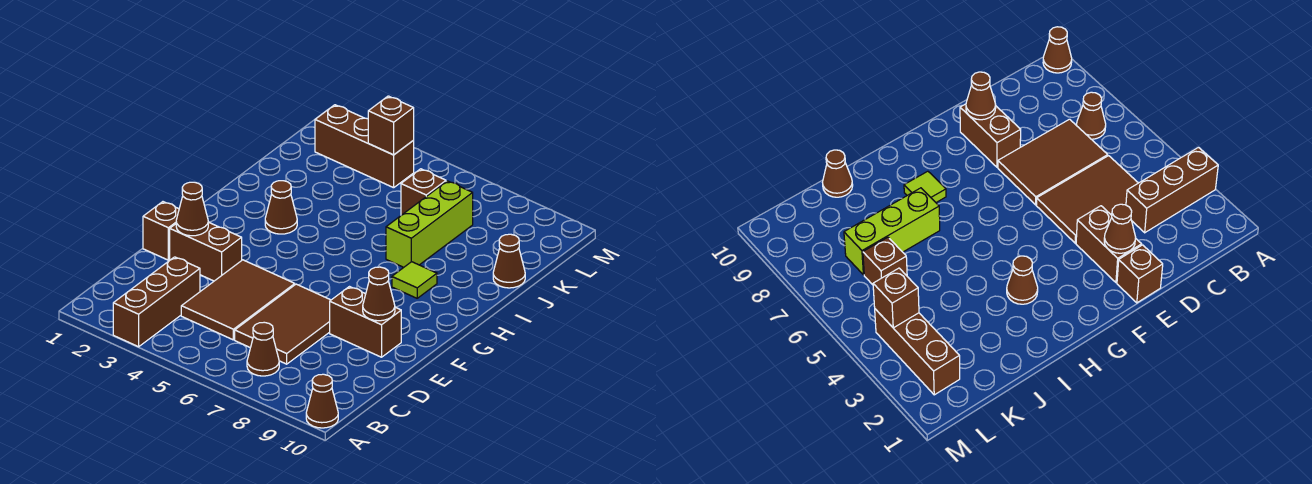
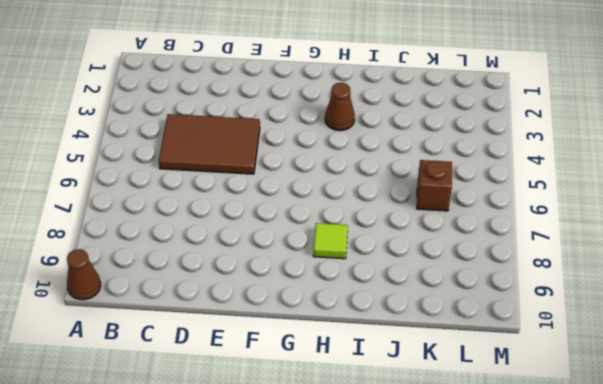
none -> brown 1x3 brick [113,257,200,347]
none -> brown 1x1 cone [247,322,279,376]
none -> brown 2x3 tile [235,284,331,364]

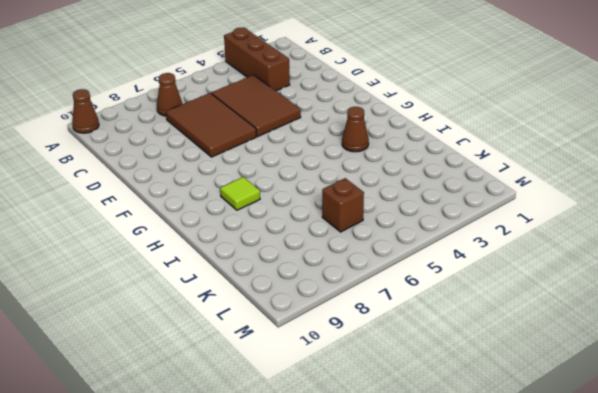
none -> brown 1x1 brick [143,202,179,260]
none -> brown 1x2 brick [170,222,242,281]
none -> brown 1x2 brick [330,287,401,357]

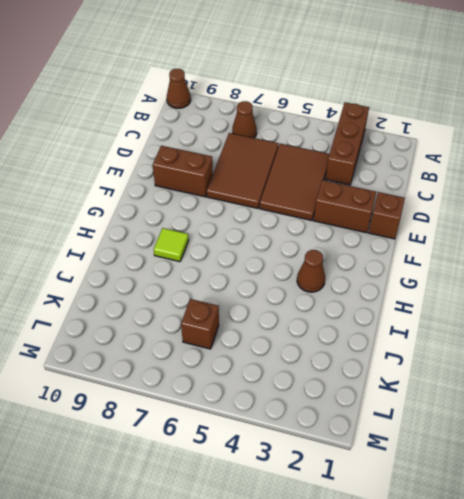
none -> lime 1x3 brick [386,181,473,267]
none -> brown 1x1 cone [493,234,525,288]
none -> brown 1x3 brick [315,105,414,188]

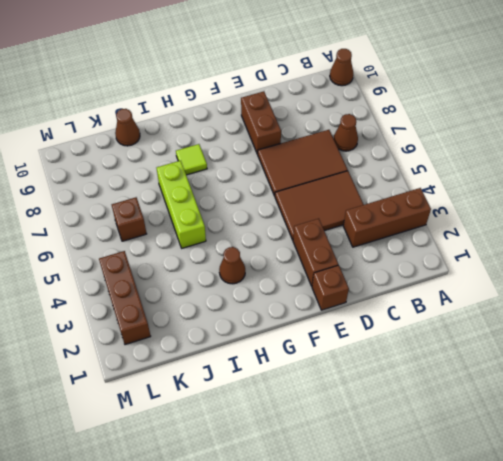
lime 1x3 brick [157,161,206,248] -> lime 1x3 brick turned to [386,181,473,267]
none -> brown 1x1 cone [176,182,208,236]
none -> brown 1x1 cone [363,267,395,321]
none -> brown 1x1 brick [368,96,414,155]

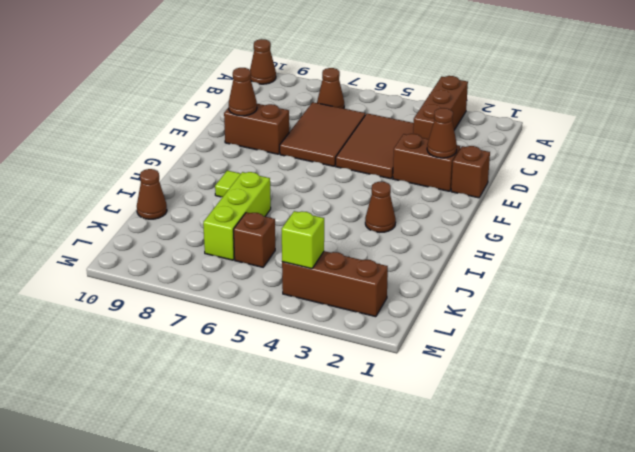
lime 1x1 brick [282,211,324,269] -> brown 1x1 brick [368,96,414,155]

